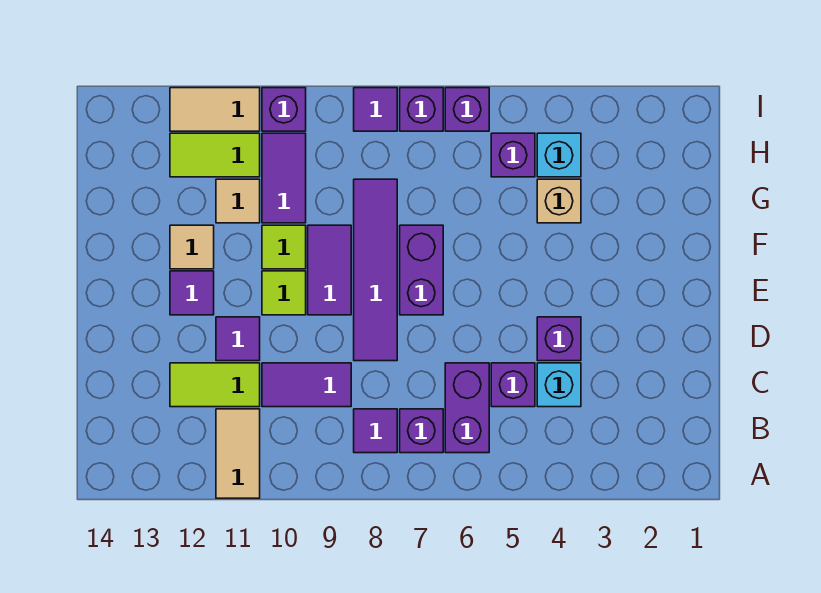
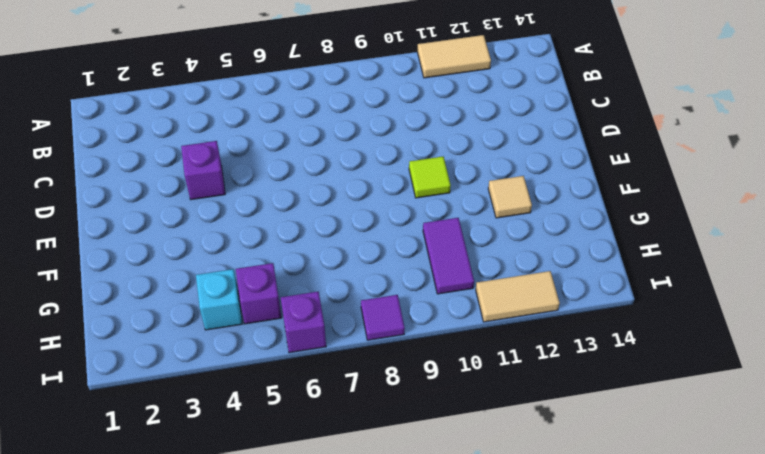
tan 1x2 tile [418,35,491,78] -> tan 1x2 tile turned to [216,409,260,498]
none -> purple 1x2 brick [445,363,489,453]
none -> purple 1x1 brick [400,409,443,453]
none -> purple 1x1 tile [354,409,397,453]

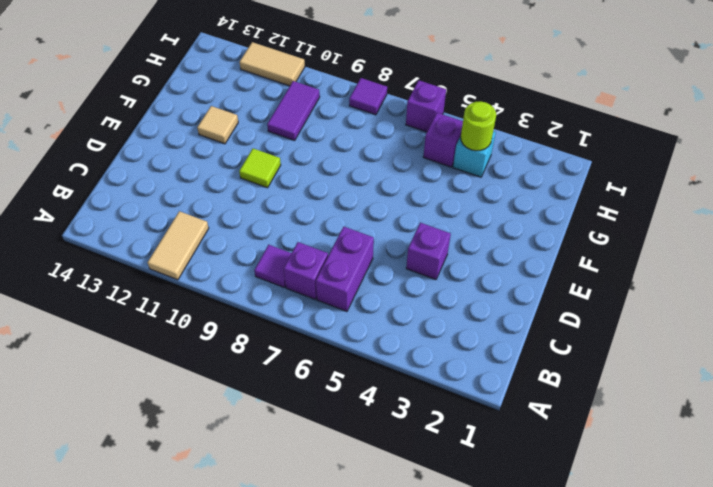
lime 1x1 round brick [461,102,496,151] -> none
none -> cyan 1x1 brick [537,363,581,407]
none -> purple 1x1 brick [491,363,535,407]
none -> purple 1x2 tile [262,363,351,407]

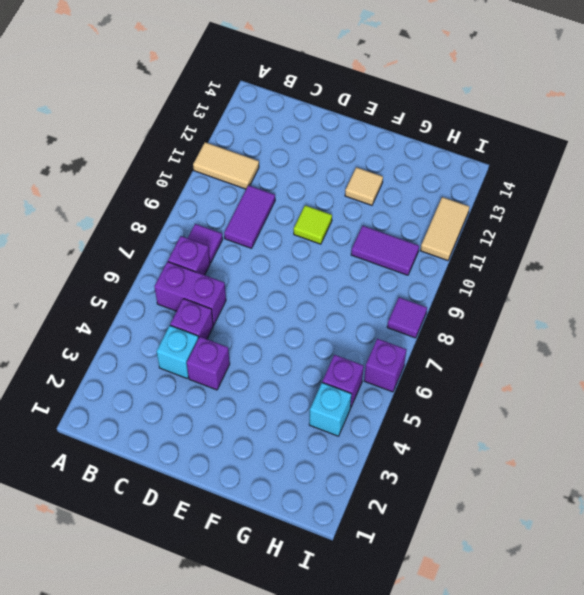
none -> lime 1x2 tile [170,363,260,407]
none -> purple 1x4 tile [354,179,397,361]
none -> purple 1x1 tile [216,317,260,361]

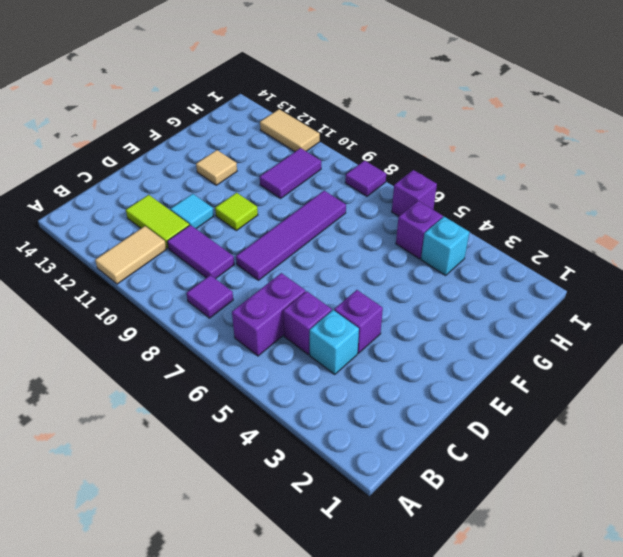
cyan 1x1 tile [170,194,214,229] -> purple 1x1 tile [216,317,260,361]
none -> purple 1x1 brick [400,409,443,453]
none -> purple 1x2 brick [400,225,443,315]
none -> purple 1x2 tile [308,225,351,315]

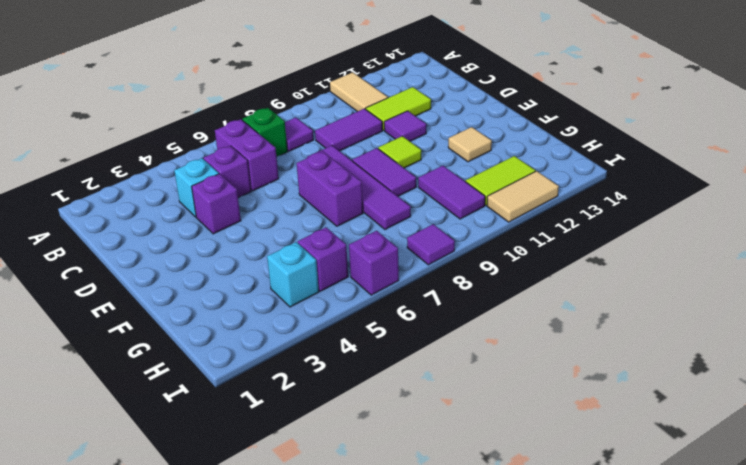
green 1x1 brick [242,108,288,157] -> purple 1x1 brick [400,409,443,453]
none -> purple 1x1 tile [170,271,214,315]
none -> lime 1x1 tile [262,225,306,269]
none -> tan 1x1 brick [537,179,581,223]

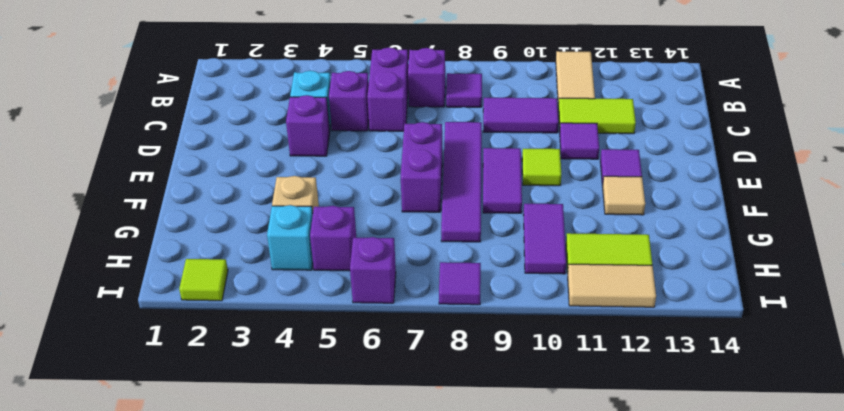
lime 1x1 tile [179,259,228,301] -> lime 1x1 tile moved to [262,225,306,269]
none -> tan 1x1 tile [216,179,260,223]
none -> purple 1x1 brick [400,88,443,131]
none -> purple 1x1 brick [262,88,306,131]

